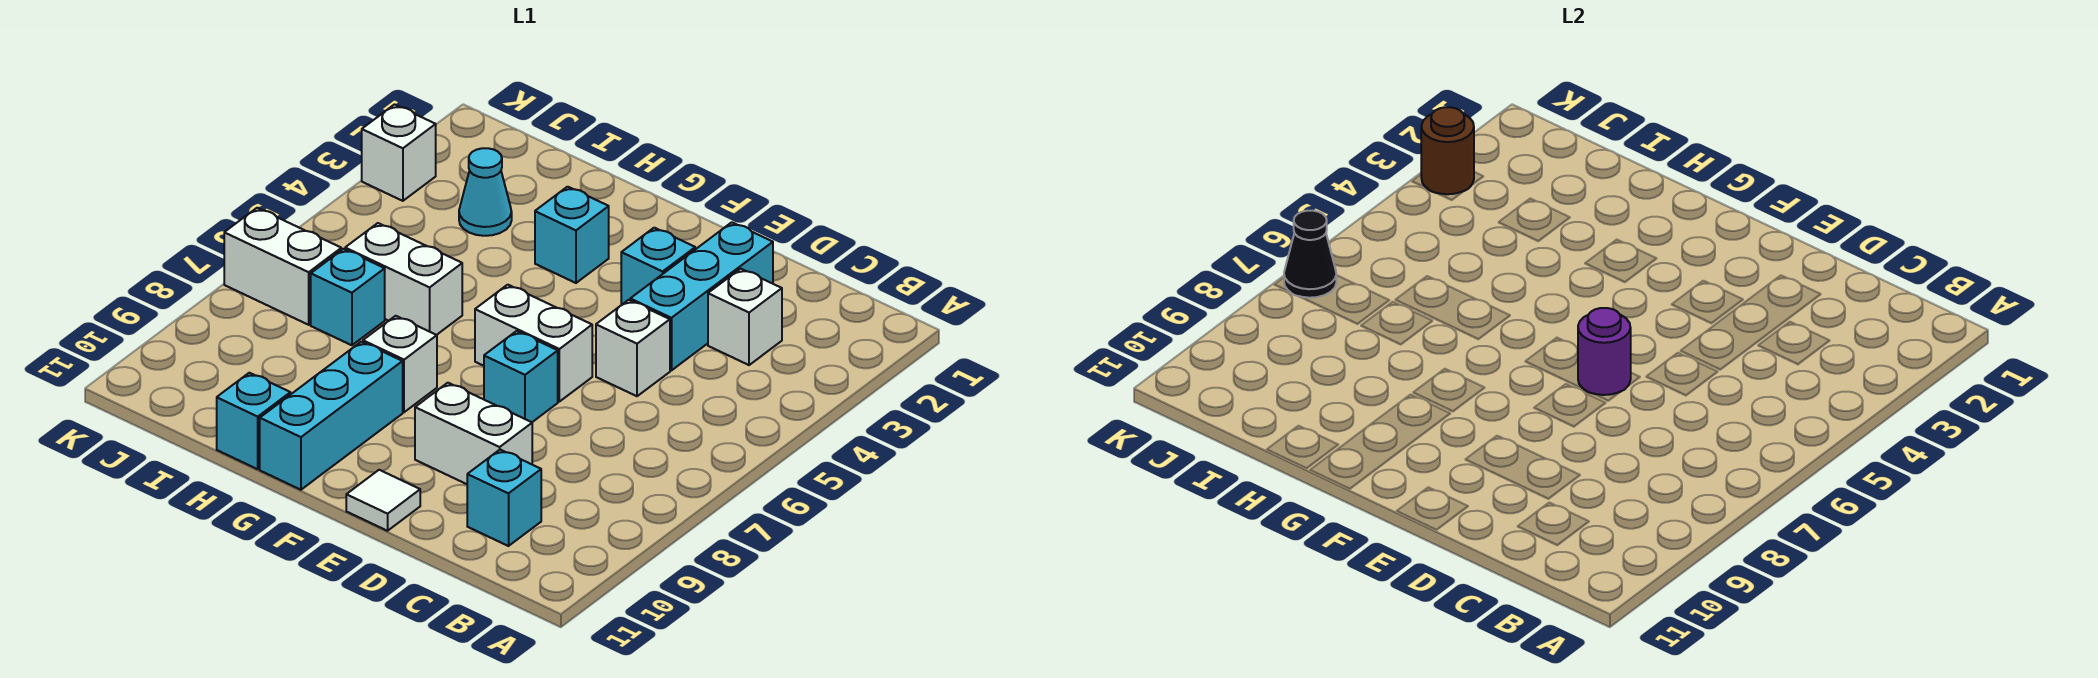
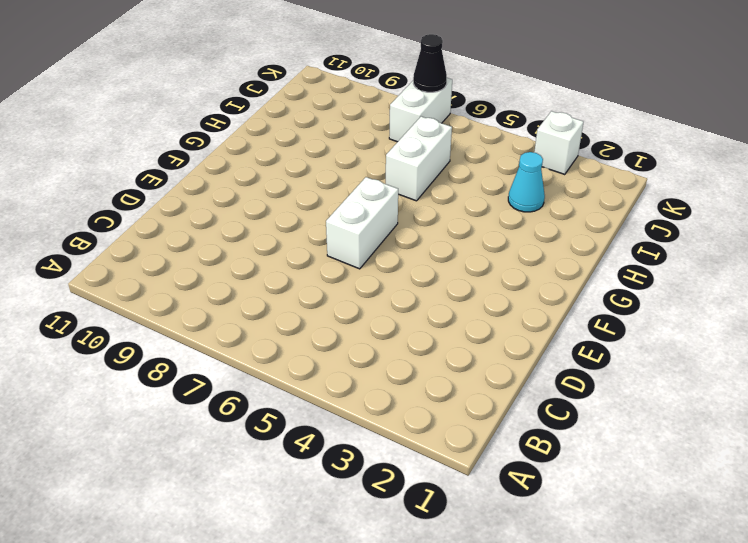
none -> white 1x1 brick [708,269,782,365]
none -> cyan 1x1 brick [467,450,541,546]
none -> cyan 1x3 brick [630,222,773,371]

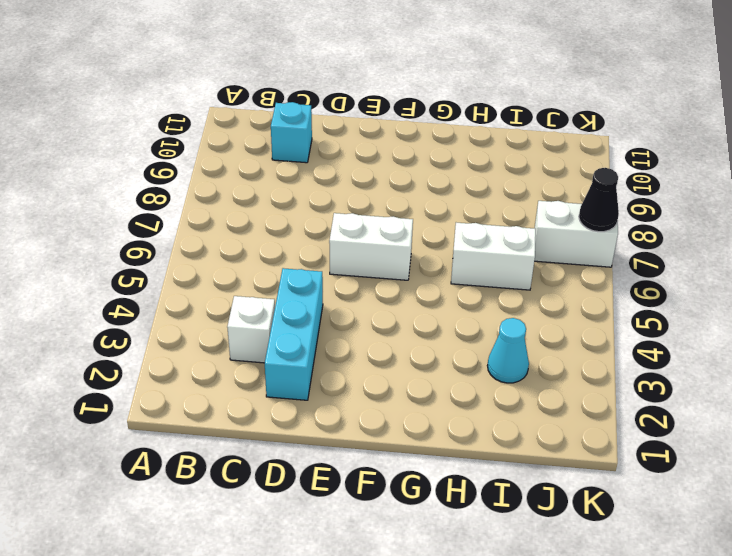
none -> white 1x1 brick [596,300,670,396]
none -> white 1x2 brick [415,383,532,484]
none -> cyan 1x1 brick [621,228,695,305]

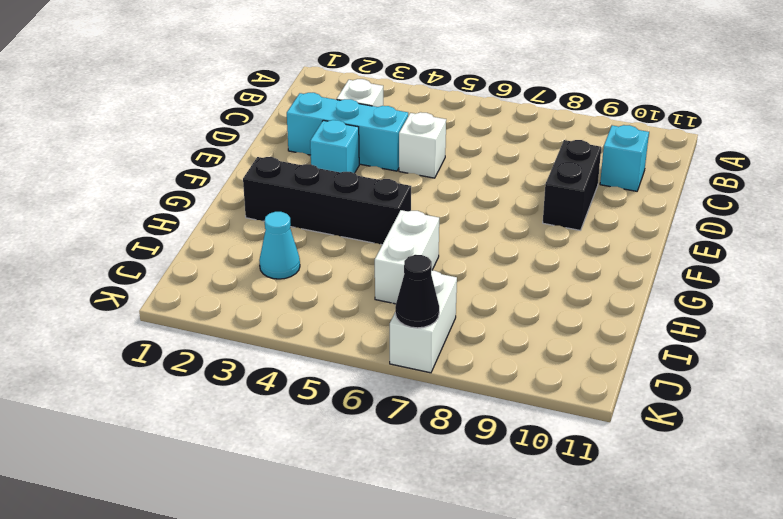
black 1x2 brick [543,140,601,230] -> white 1x2 brick [415,383,532,484]
black 1x4 brick [243,157,411,245] -> cyan 1x1 brick [535,187,609,283]
none -> white 1x2 brick [475,285,592,402]
none -> cyan 1x1 brick [484,331,558,422]
none -> white 1x1 tile [346,470,420,531]

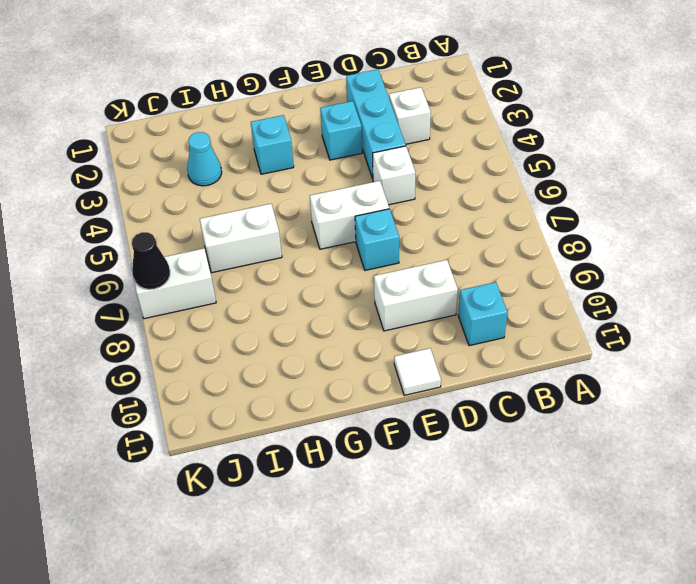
none -> white 1x1 brick [363,316,437,412]
none -> cyan 1x3 brick [260,342,403,490]
none -> cyan 1x1 brick [217,373,290,469]

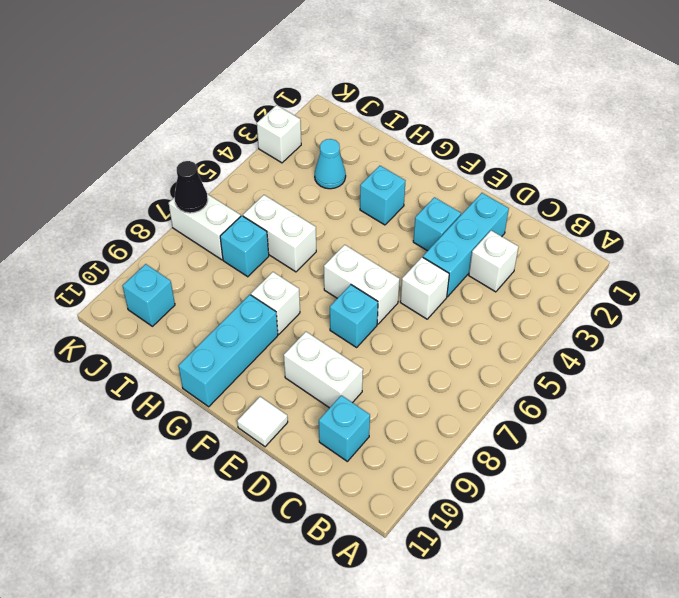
cyan 1x1 brick [123,264,175,326] -> cyan 1x1 brick moved to [217,373,290,469]
none -> purple 1x1 round brick [1578,308,1631,395]
none -> brown 1x1 round brick [1421,107,1474,194]

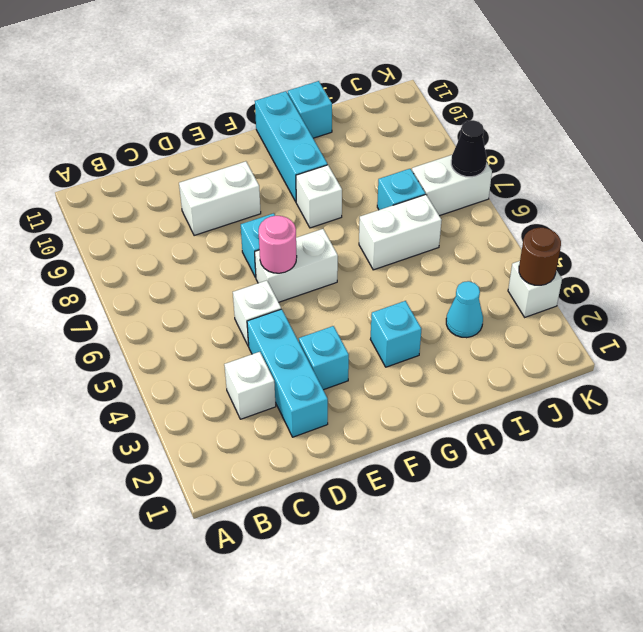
pink 1x1 round brick [259,216,297,273] -> purple 1x1 round brick [1578,308,1631,395]
none -> cyan 1x1 brick [467,450,541,546]
none -> white 1x1 tile [346,470,420,531]

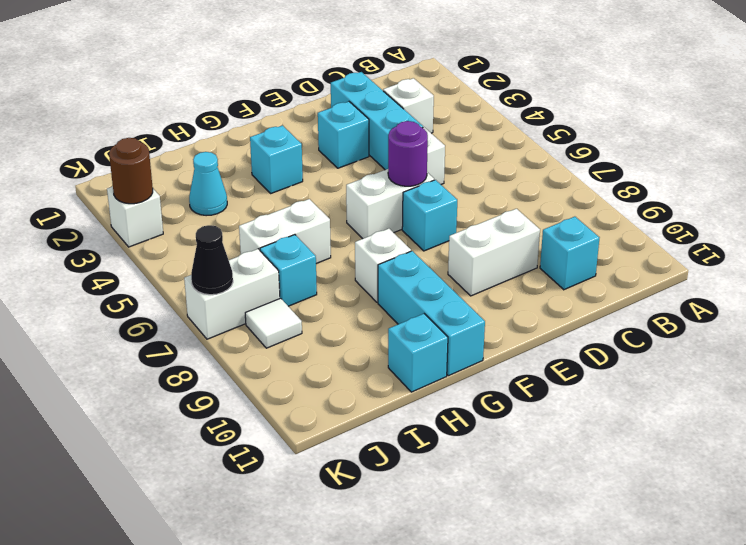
white 1x1 tile [245,298,302,348] -> white 1x1 tile moved to [346,470,420,531]

